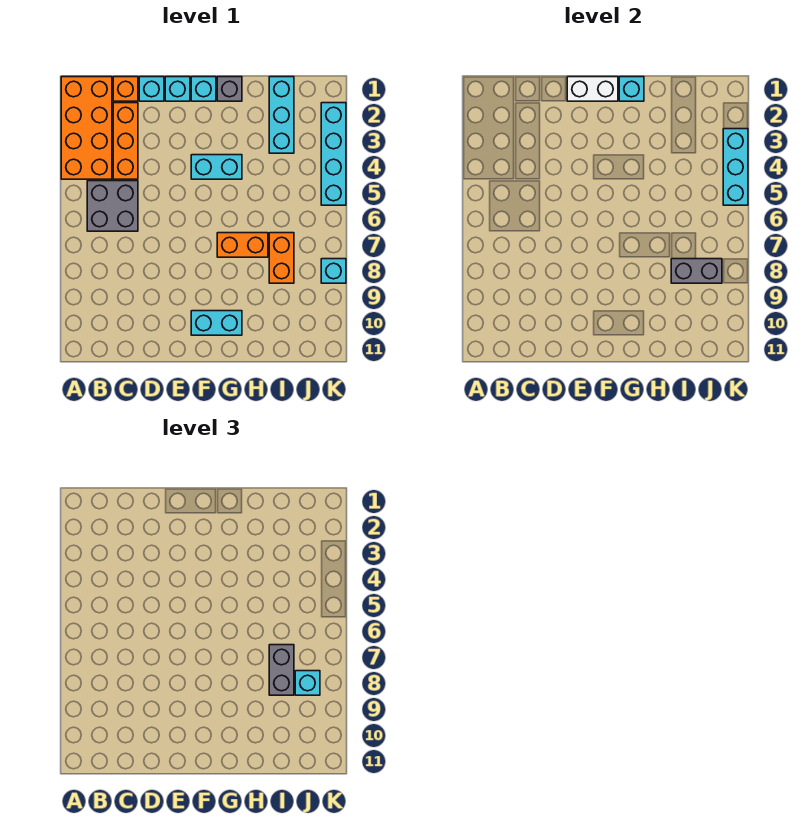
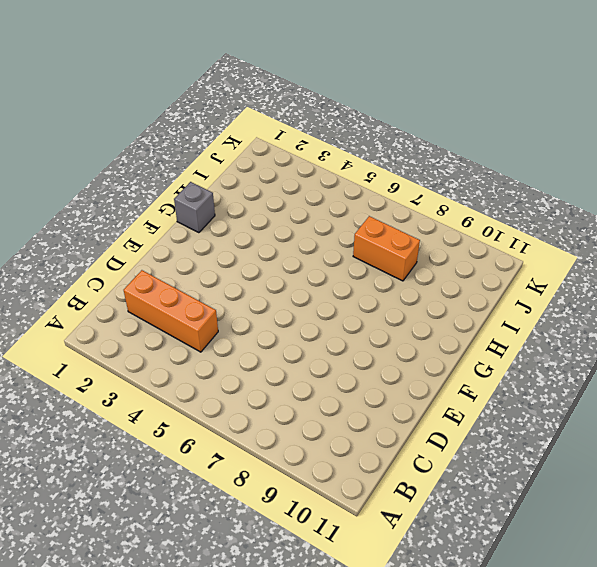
none -> orange 2x4 brick [61,77,112,179]
none -> grey 2x2 brick [87,181,138,231]
none -> orange 1x1 brick [113,77,138,101]

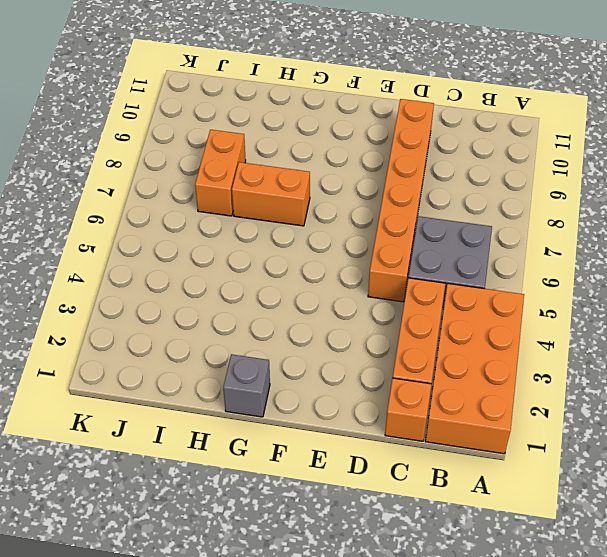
orange 1x6 brick [368,99,434,302] -> none
none -> cyan 1x1 brick [139,77,164,101]
none -> cyan 1x1 brick [165,77,190,101]
none -> cyan 1x1 brick [191,77,216,101]

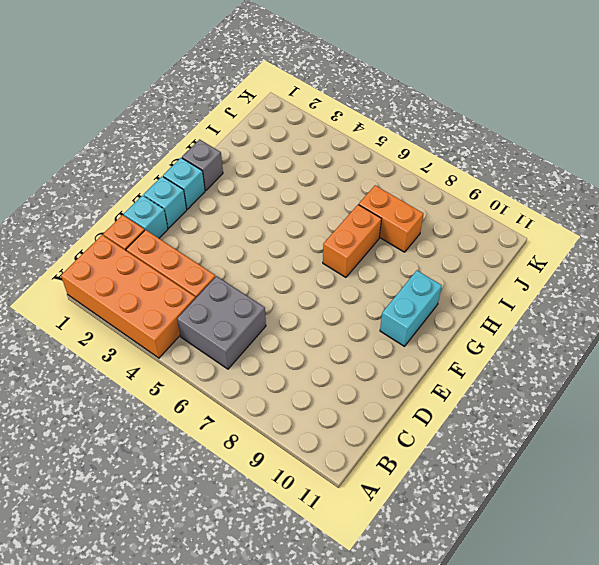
none -> cyan 1x2 brick [191,155,242,179]
none -> cyan 1x3 brick [269,77,294,153]
none -> cyan 1x4 brick [321,103,346,205]

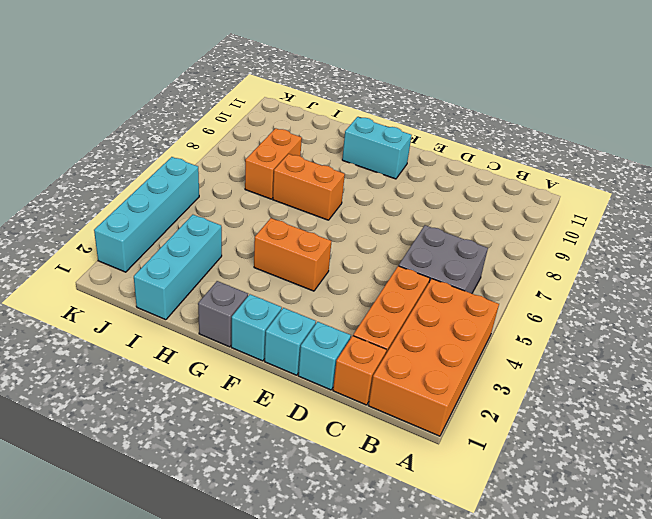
orange 1x2 brick [254,218,331,291] -> cyan 1x2 brick [191,155,242,179]
none -> cyan 1x1 brick [321,259,346,283]
none -> white 1x2 brick [567,77,618,101]
none -> cyan 1x1 brick [619,77,644,101]

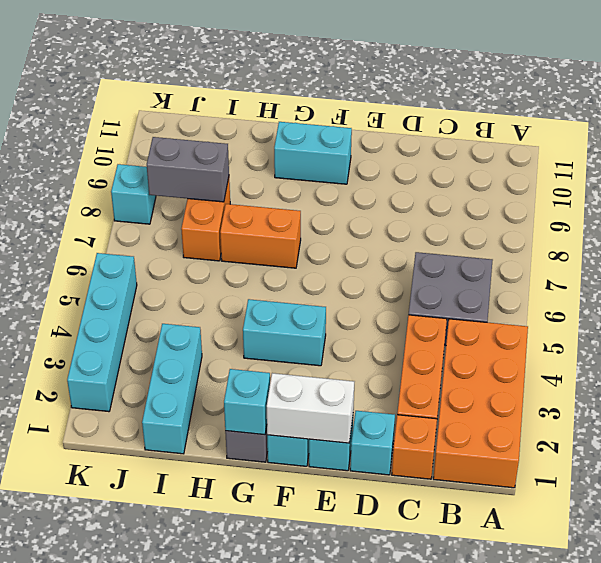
none -> cyan 1x3 brick [723,129,748,205]
none -> grey 1x2 brick [269,645,294,695]
none -> cyan 1x1 brick [295,671,320,695]

